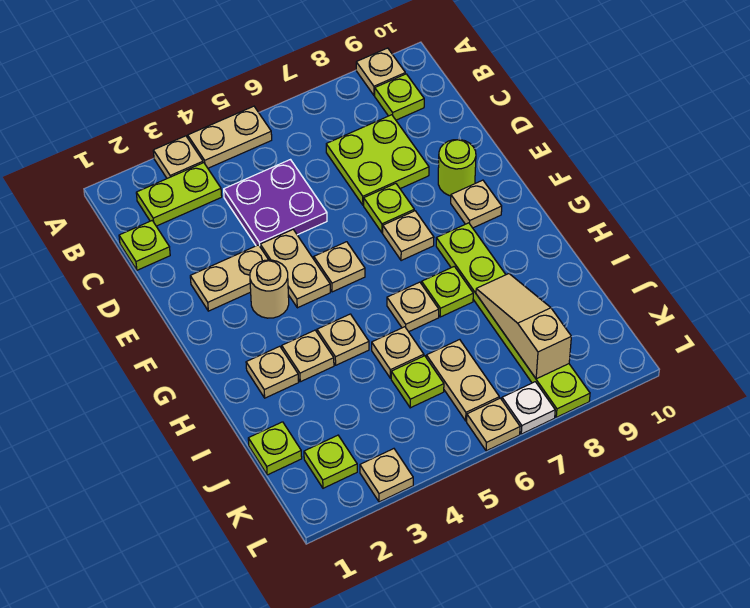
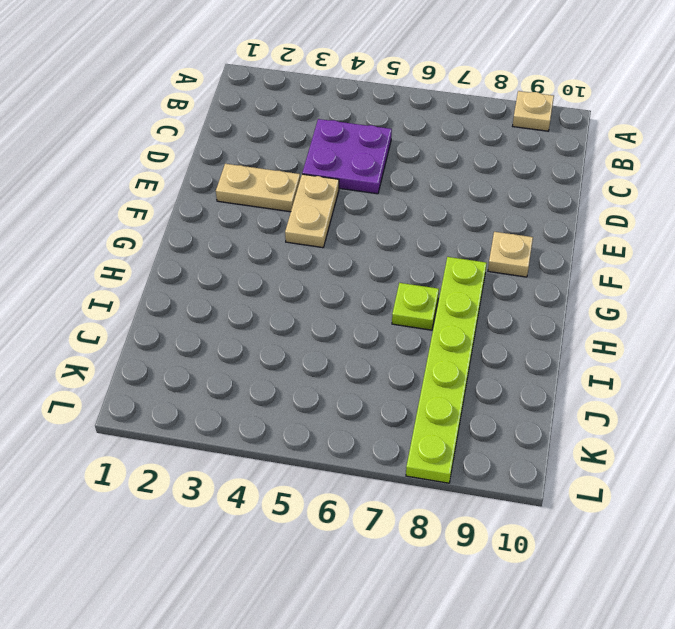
none -> tan 1x1 plate [153,136,203,178]
none -> tan 1x2 plate [188,106,272,168]
none -> lime 1x2 plate [136,163,222,226]
none -> lime 1x1 plate [375,74,424,120]

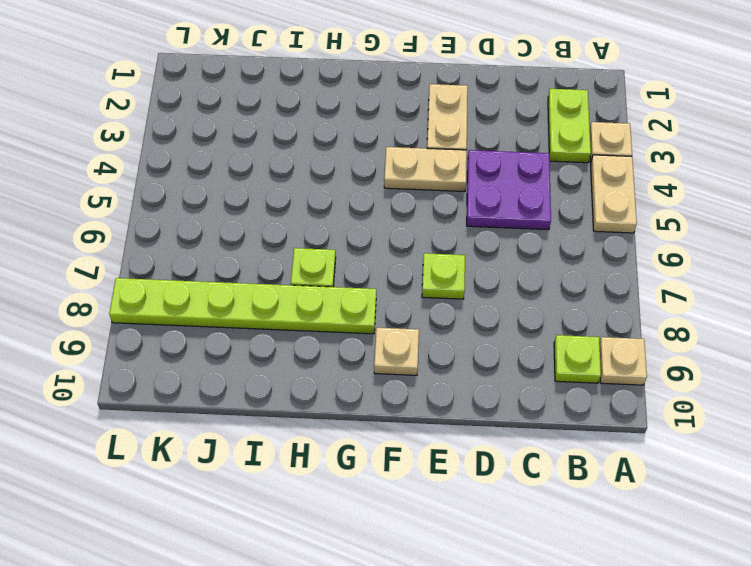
none -> lime 1x1 plate [119,221,170,270]
none -> lime 2x2 plate [326,115,429,205]
none -> lime 1x1 round brick [438,140,476,196]
none -> tan 1x1 round brick [250,260,289,318]

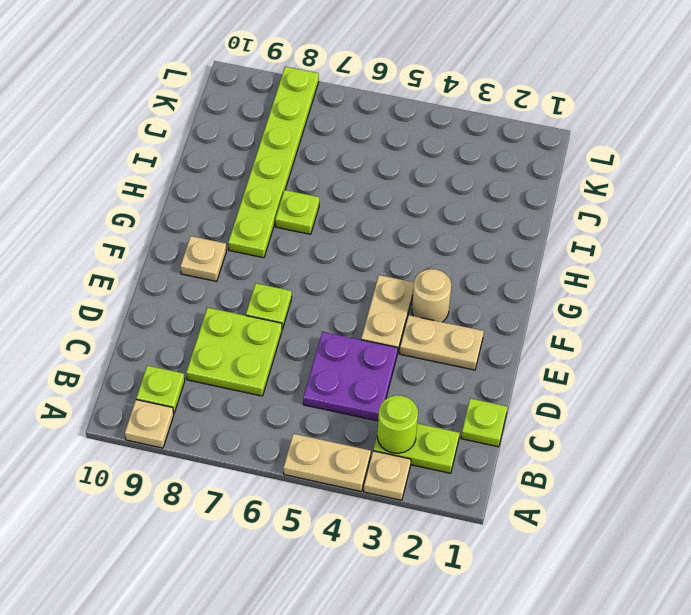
lime 1x1 round brick [377,395,418,453] -> lime 1x1 round brick moved to [438,140,476,196]
none -> tan 1x1 plate [314,242,365,292]
none -> tan 1x1 plate [383,211,434,261]
none -> tan 1x1 plate [246,346,299,398]
none -> tan 1x1 plate [282,330,334,382]

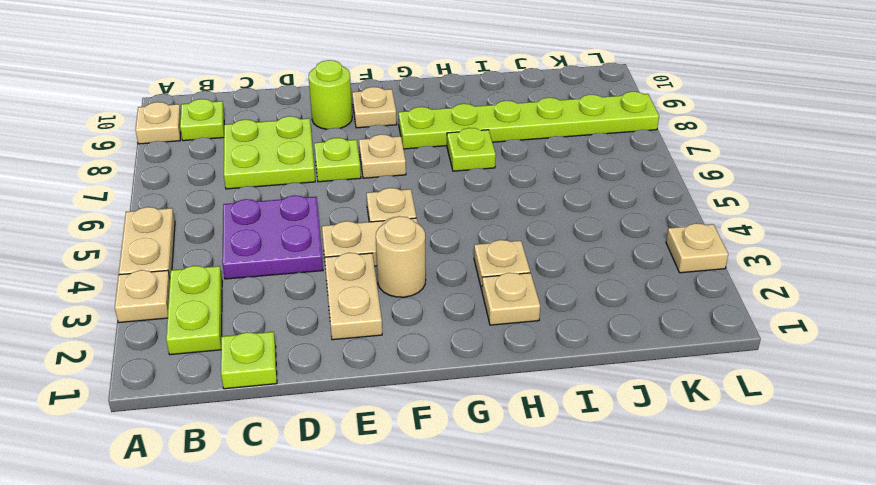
none -> tan 1x1 plate [317,314,369,365]
none -> tan 1x1 plate [387,282,439,332]
none -> tan 1x1 plate [372,327,424,378]
none -> lime 1x1 plate [248,422,302,475]

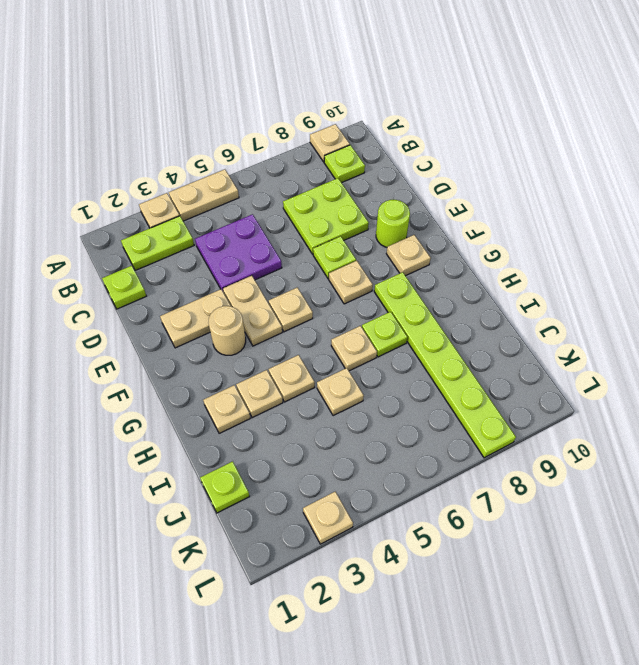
none -> lime 1x1 plate [391,356,444,408]
none -> tan 1x2 plate [426,340,499,421]
none -> lime 1x1 plate [304,435,357,488]
none -> tan 1x1 plate [467,398,520,451]

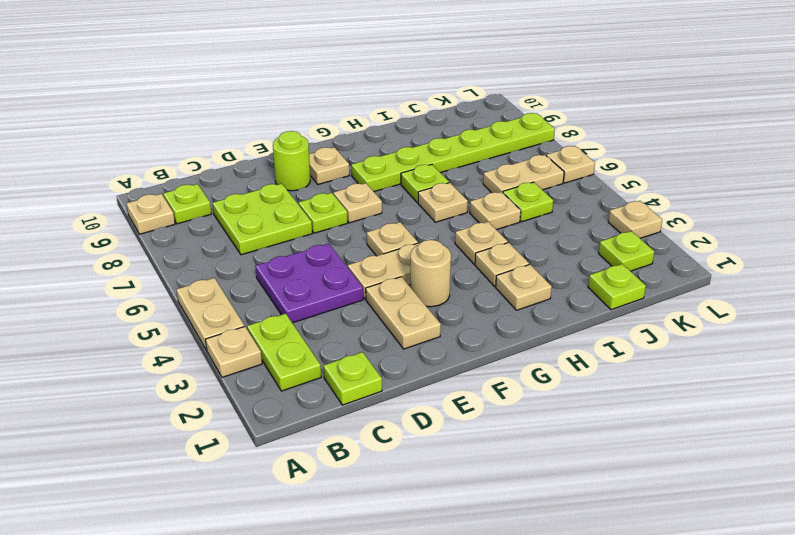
none -> white 1x1 plate [502,382,555,434]
none -> tan 1x3 slope [476,274,571,379]

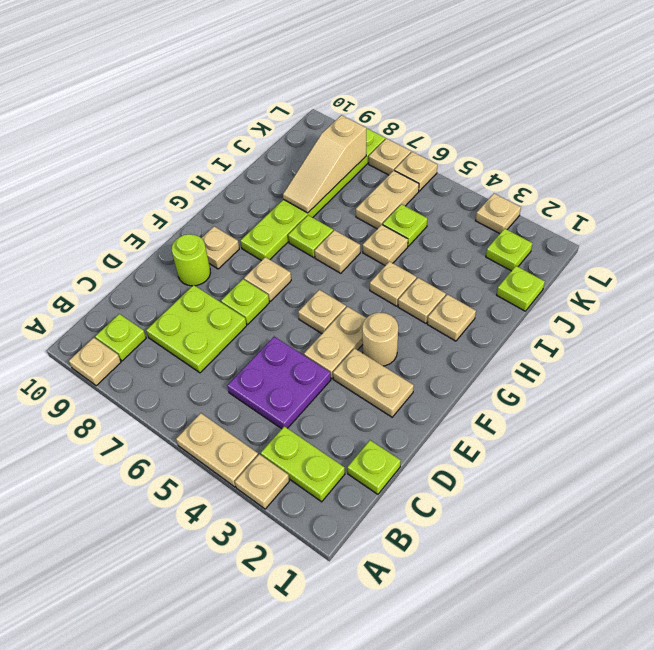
tan 1x1 plate [369,138,411,175] -> white 1x1 plate [502,382,555,434]

